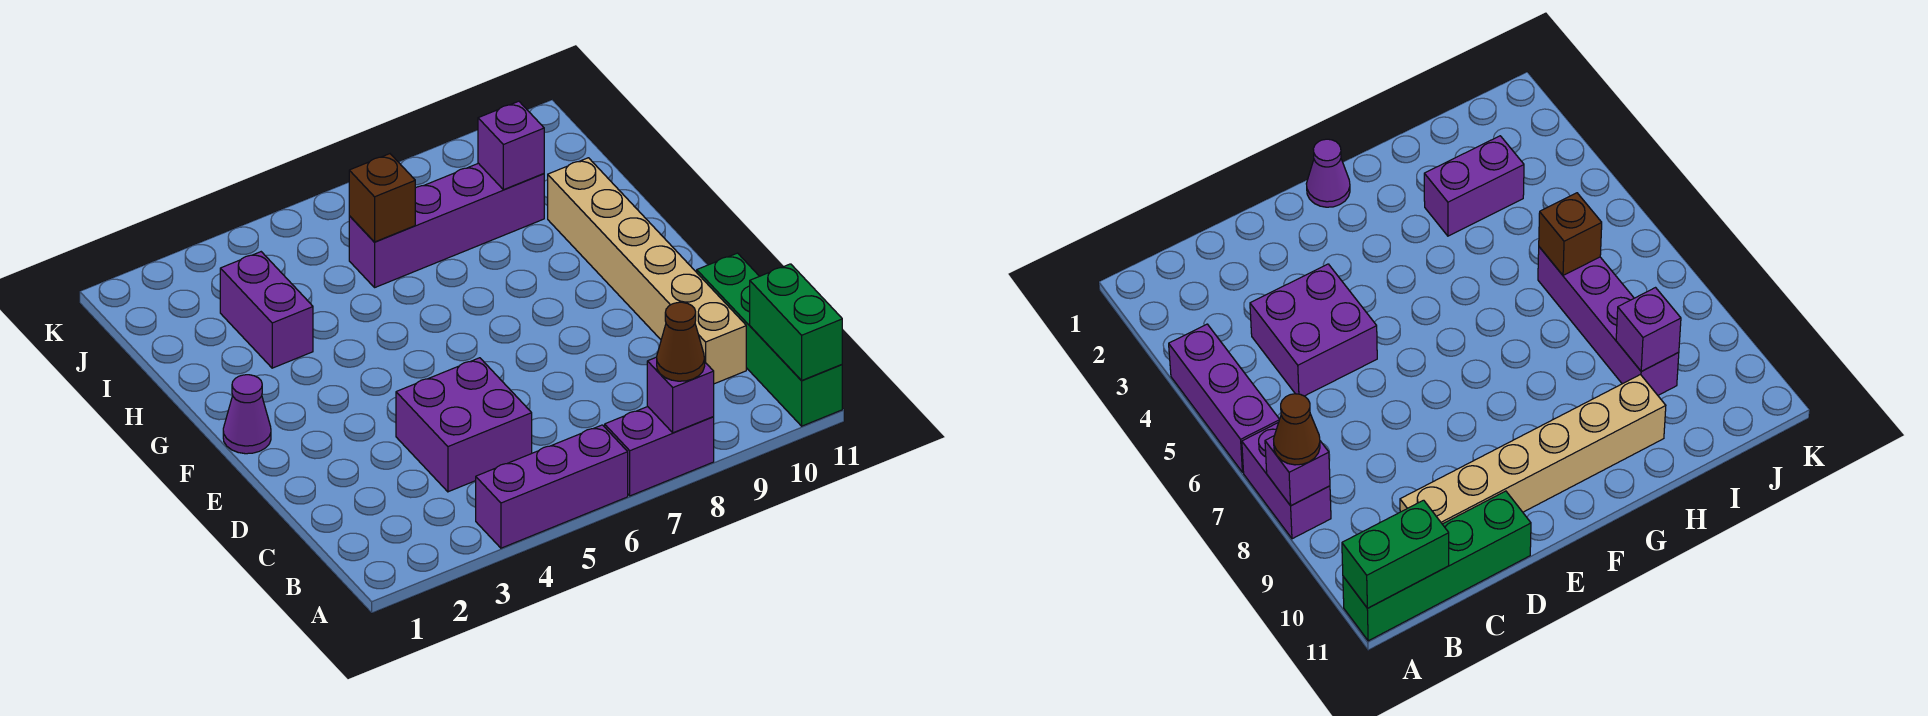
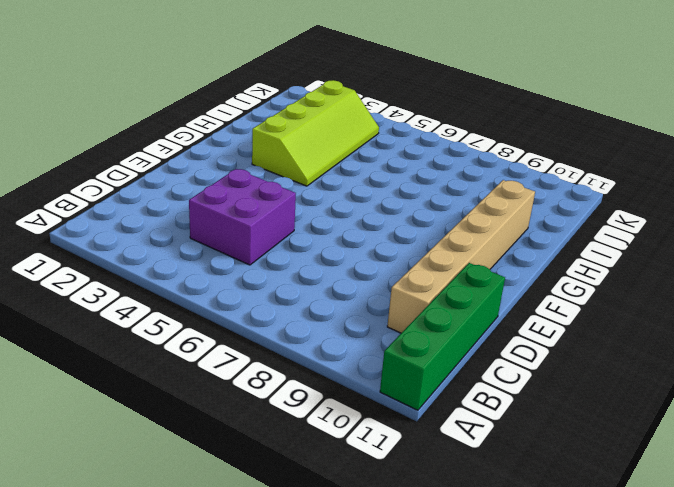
lime 2x4 slope [252,80,379,186] -> purple 1x2 brick [220,252,313,368]
none -> purple 1x3 brick [476,425,628,548]
none -> purple 1x2 brick [605,407,714,496]
none -> purple 1x1 cone [223,375,271,454]

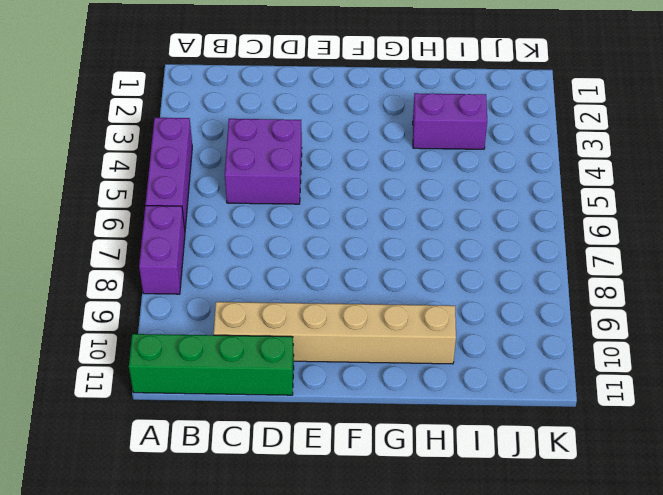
none -> purple 1x1 cone [223,375,271,454]
none -> purple 1x4 brick [349,163,544,287]
none -> purple 1x1 brick [647,357,714,433]

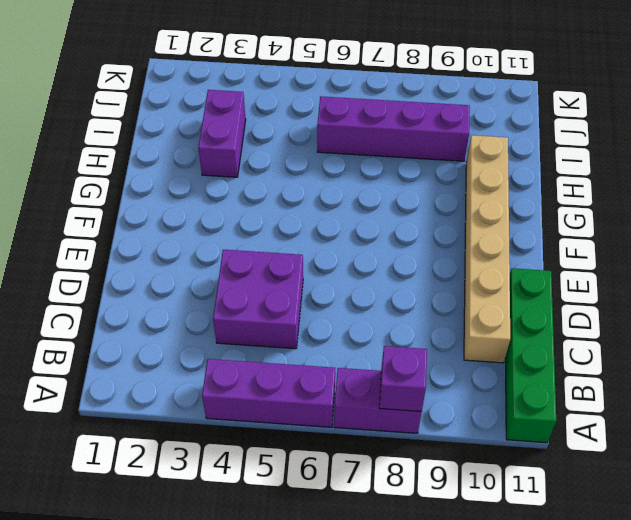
none -> purple 1x1 cone [223,375,271,454]
none -> green 1x2 brick [750,264,842,381]
none -> brown 1x1 brick [349,154,415,242]

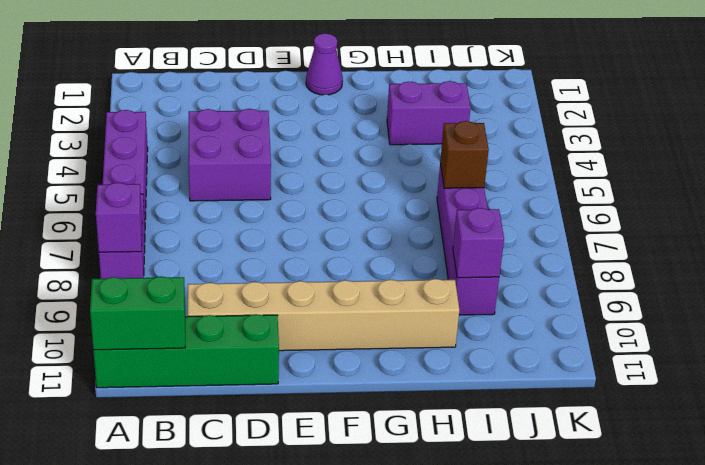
none -> brown 1x1 cone [657,302,705,381]

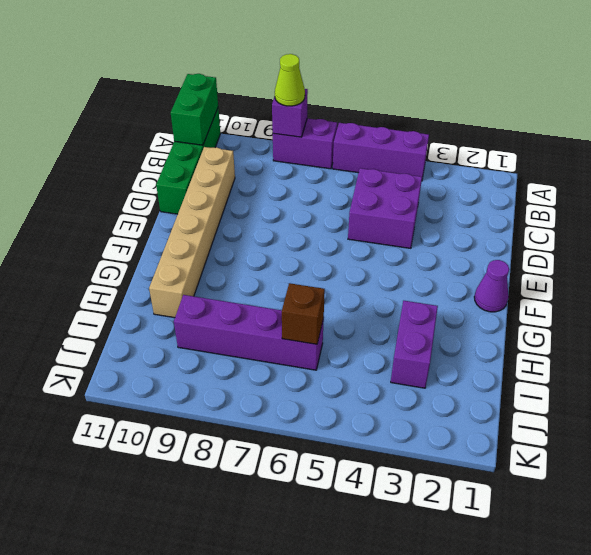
lime 1x1 cone [275,54,305,106] -> brown 1x1 cone [657,302,705,381]
none -> purple 1x1 brick [478,101,544,190]

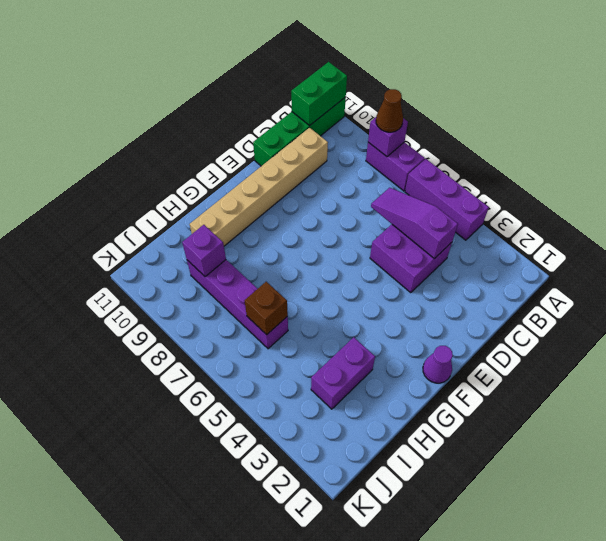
purple 1x3 slope [371,188,458,259] -> none

